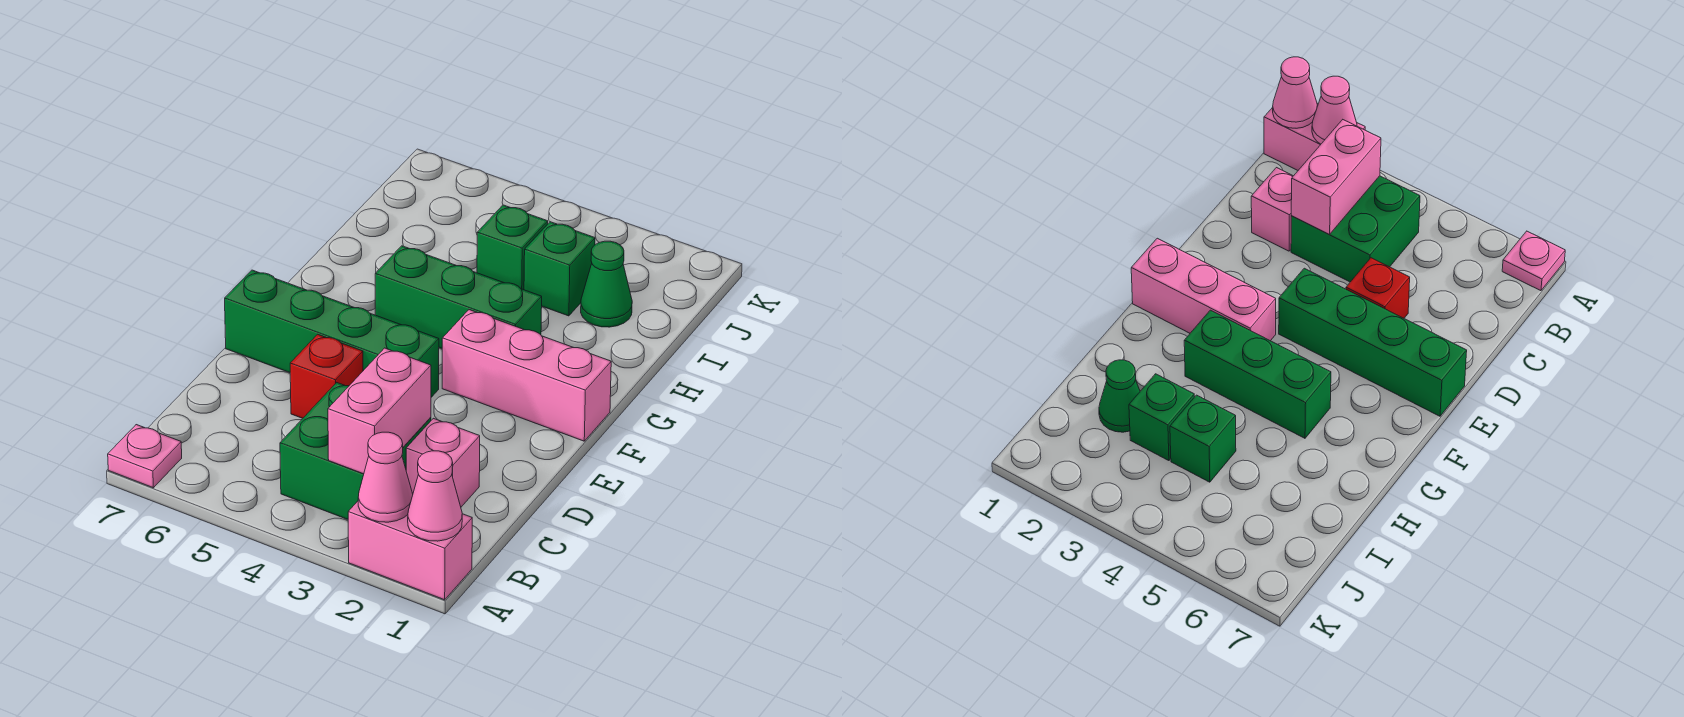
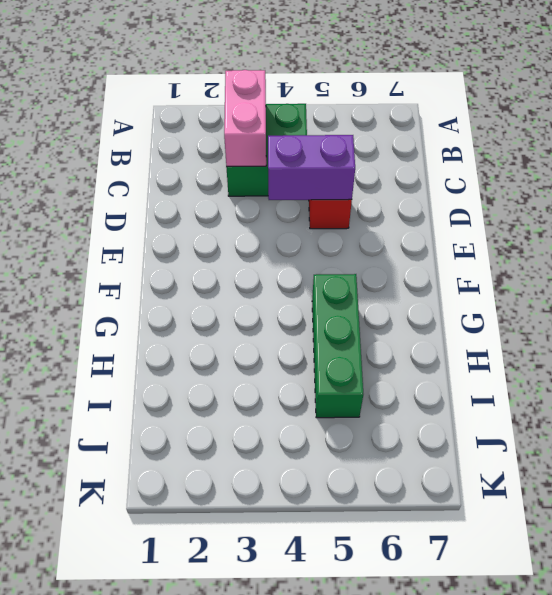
purple 1x2 brick [268,135,355,200] -> none
green 1x3 brick [312,274,363,418] -> green 1x3 brick turned to [375,246,542,348]
none -> pink 1x2 brick [348,501,472,600]
none -> pink 1x1 plate [108,425,182,488]
none -> pink 1x1 brick [406,418,480,507]

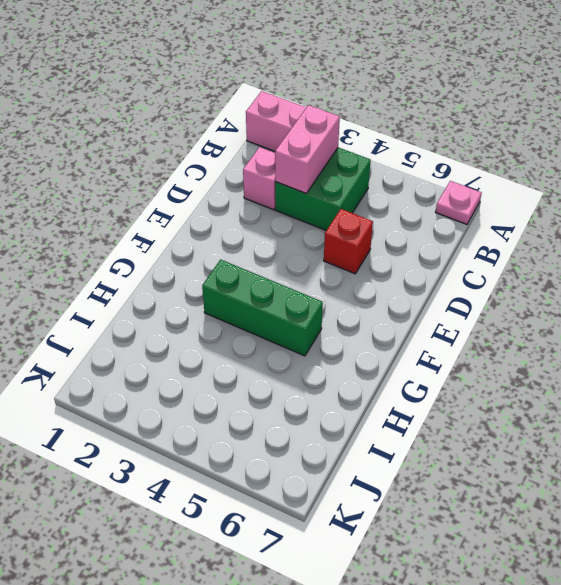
none -> green 1x4 brick [225,270,439,397]
none -> pink 1x3 brick [442,310,611,441]
none -> green 1x1 cone [581,241,632,327]

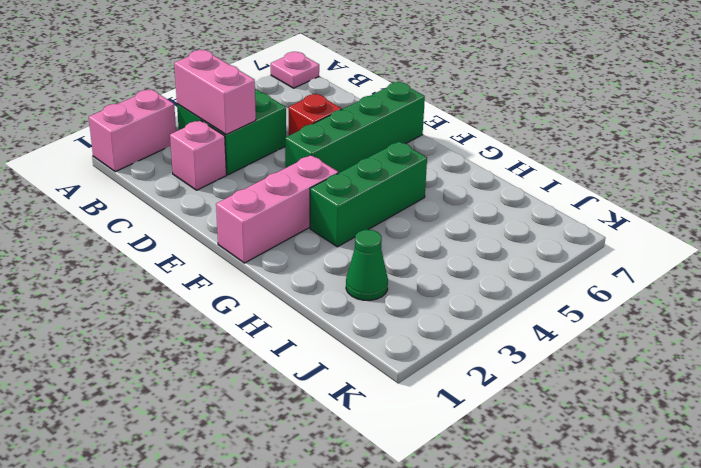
none -> green 1x1 brick [524,222,595,316]
none -> green 1x1 brick [477,205,548,290]
none -> pink 1x1 cone [408,451,462,541]

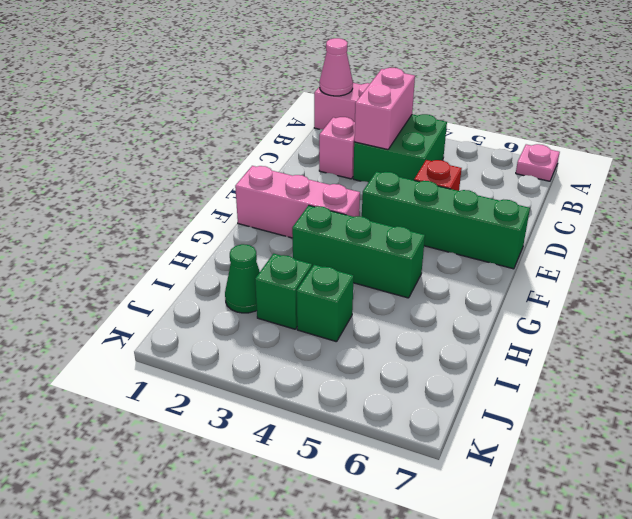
none -> pink 1x1 cone [358,432,413,522]

